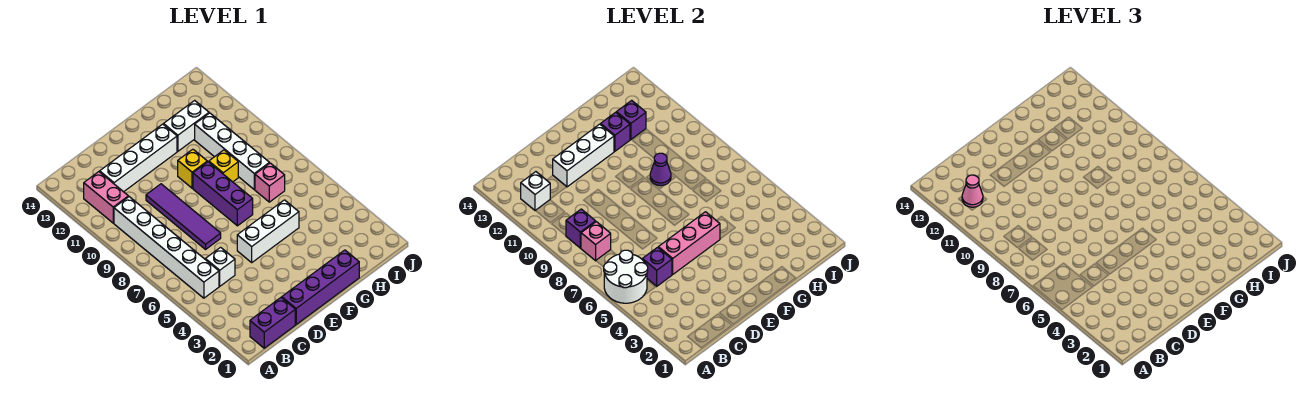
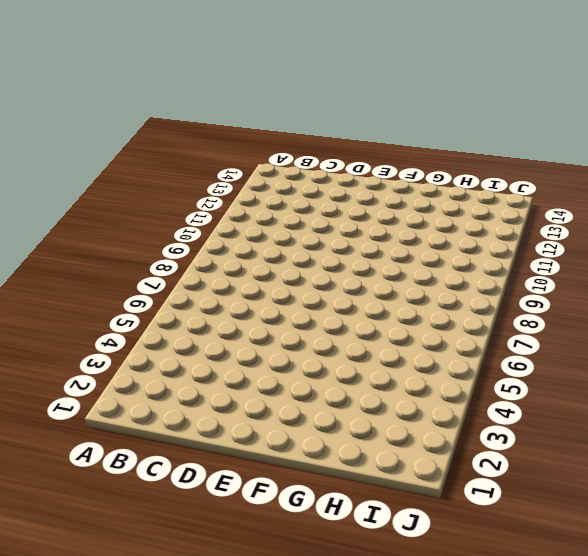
none -> purple 1x2 brick [250,298,295,348]
none -> white 1x6 brick [114,197,219,298]
none -> pink 1x2 brick [84,172,128,223]

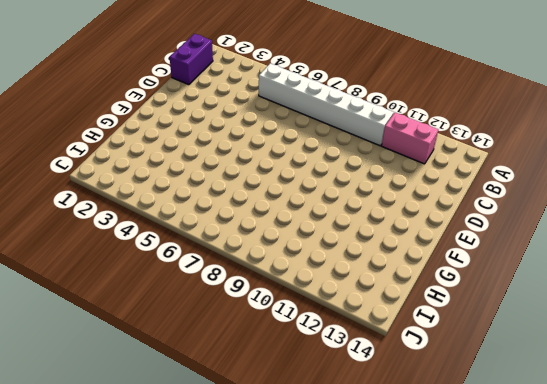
none -> white 1x1 brick [205,247,235,286]
none -> white 1x4 brick [100,124,177,192]
none -> purple 1x4 brick [282,250,359,324]

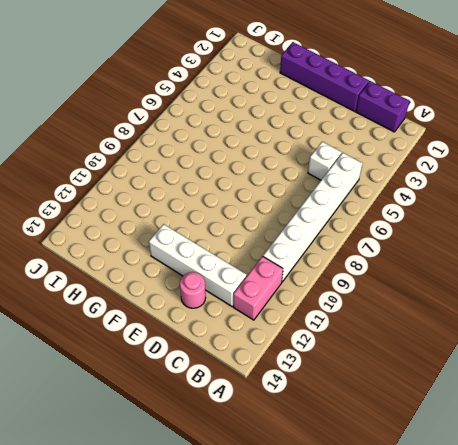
pink 1x1 round brick [180,272,206,308] -> none
none -> purple 1x4 tile [146,184,221,249]
none -> white 1x3 brick [237,200,299,262]
none -> purple 1x3 brick [193,162,253,226]

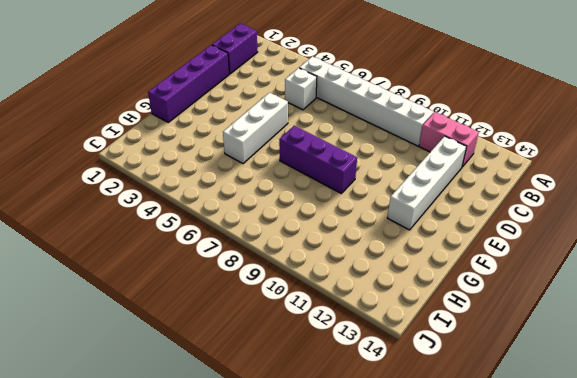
none -> purple 1x4 tile [146,184,221,249]
none -> yellow 1x1 brick [178,149,207,188]
none -> yellow 1x1 brick [209,150,238,182]

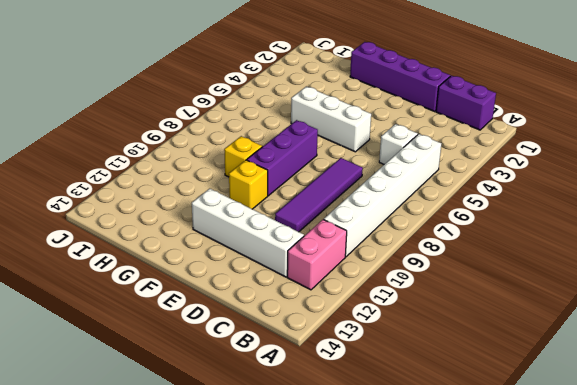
none -> white 1x2 brick [164,100,209,151]
none -> pink 1x1 brick [255,163,285,202]
none -> white 1x4 brick [195,113,269,189]

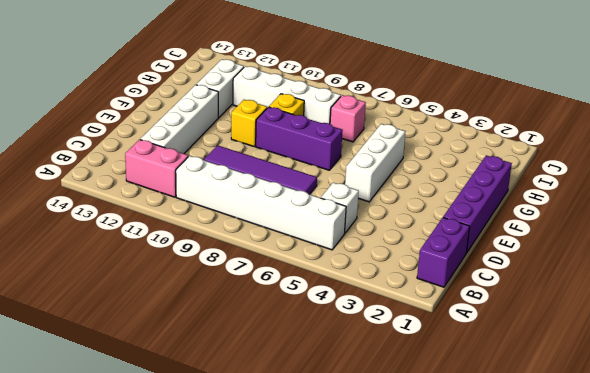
none -> white 2x2 round brick [604,250,648,303]
none -> pink 1x1 brick [581,222,611,261]
none -> purple 1x1 brick [566,209,596,248]

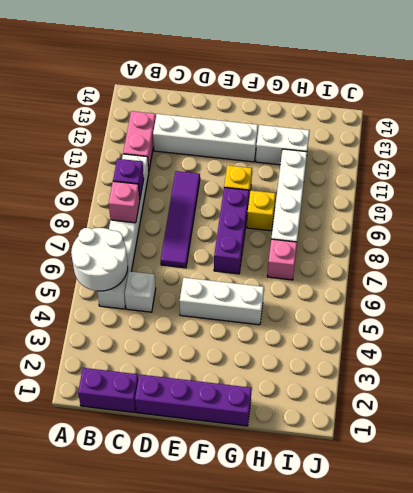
none -> white 1x1 brick [521,172,550,210]
none -> purple 1x1 brick [642,247,672,286]
none -> pink 1x3 brick [658,212,720,274]

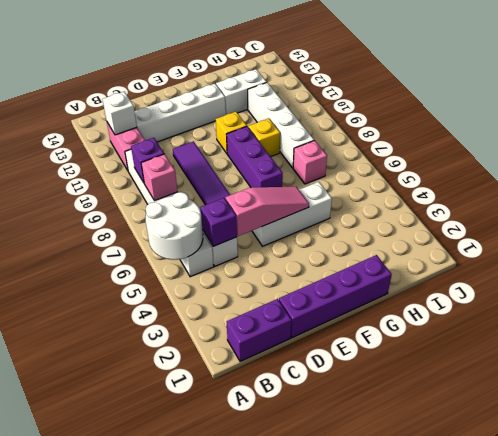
pink 1x3 slope [225,187,309,236] -> pink 1x3 brick [658,212,720,274]
none -> white 1x3 brick [553,124,614,187]
none -> purple 1x1 cone [650,153,671,186]
none -> purple 1x1 brick [601,112,630,151]

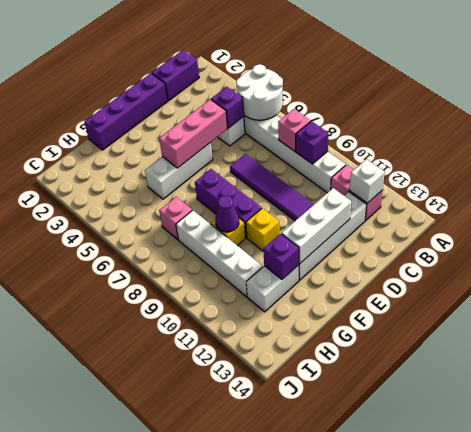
none -> purple 1x1 brick [616,100,646,140]
none -> pink 1x1 cone [962,175,983,207]

